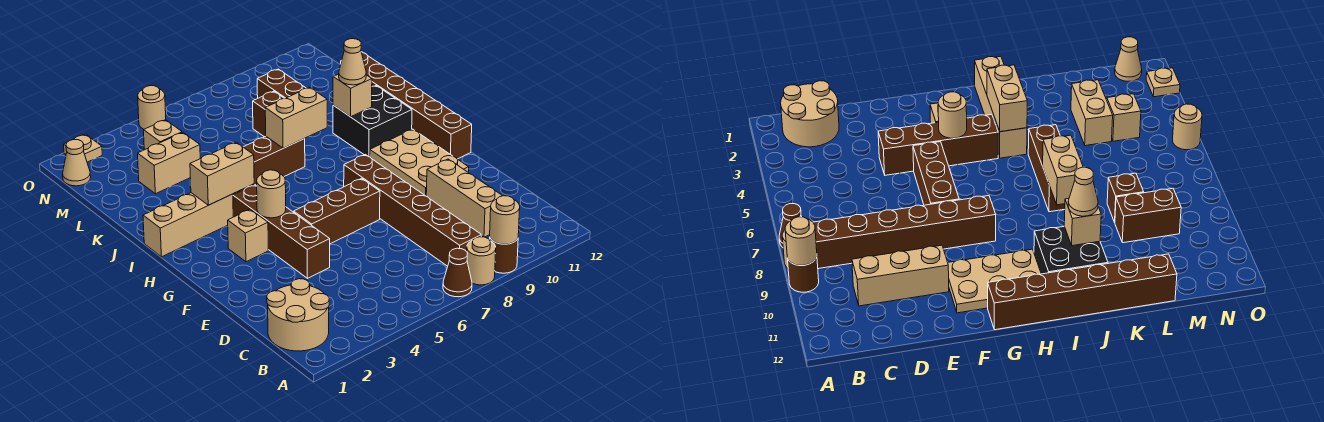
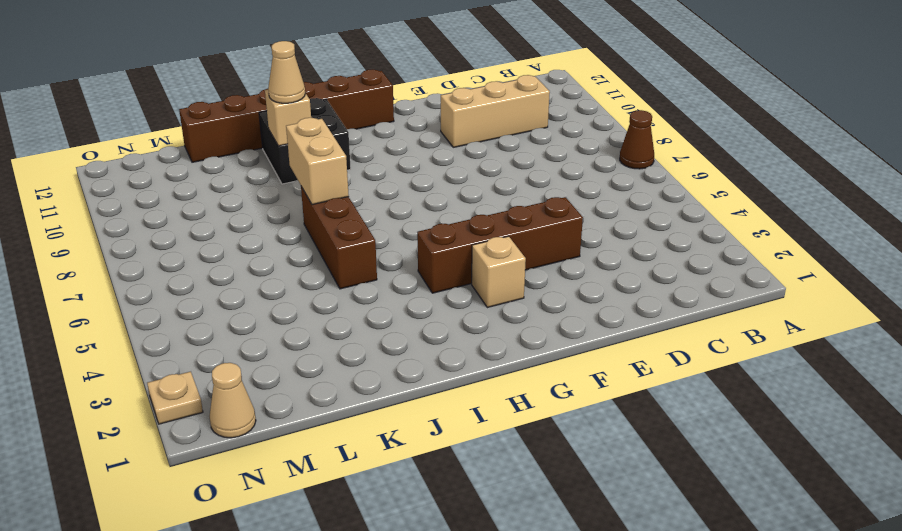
none -> tan 1x1 round brick [467,237,496,285]
none -> brown 1x1 round brick [489,238,518,273]
none -> tan 2x2 round brick [267,279,329,351]

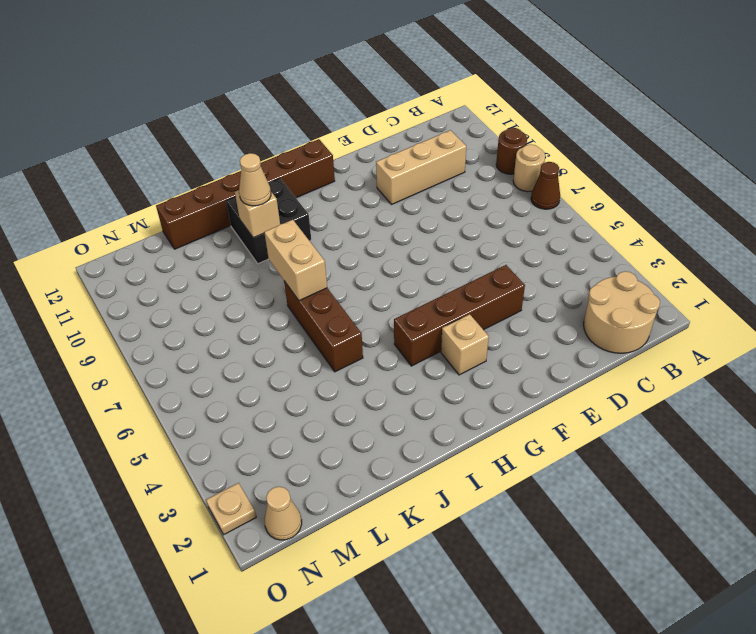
none -> brown 1x6 brick [344,154,481,266]
none -> brown 1x3 brick [294,178,380,244]
none -> tan 2x3 plate [370,129,469,196]

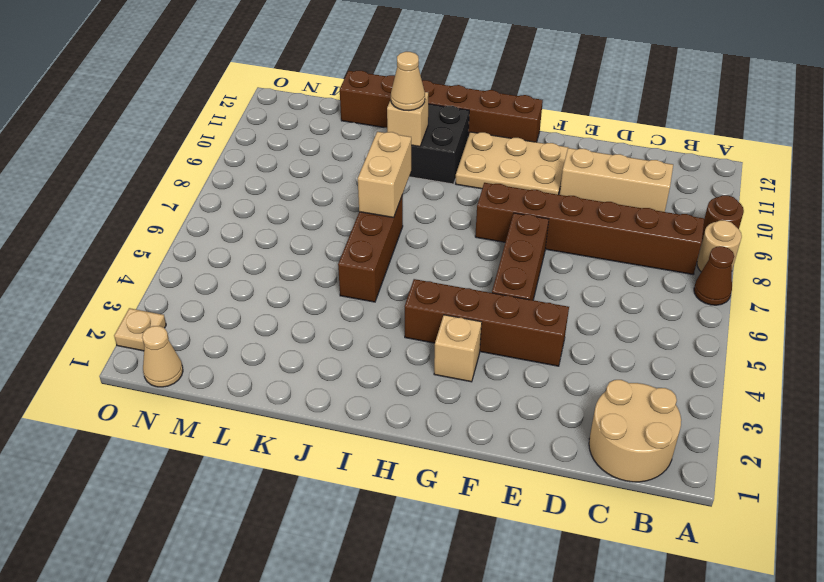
none -> tan 1x4 brick [143,184,254,257]
none -> tan 1x2 brick [138,132,200,194]
none -> brown 1x1 brick [253,91,284,137]

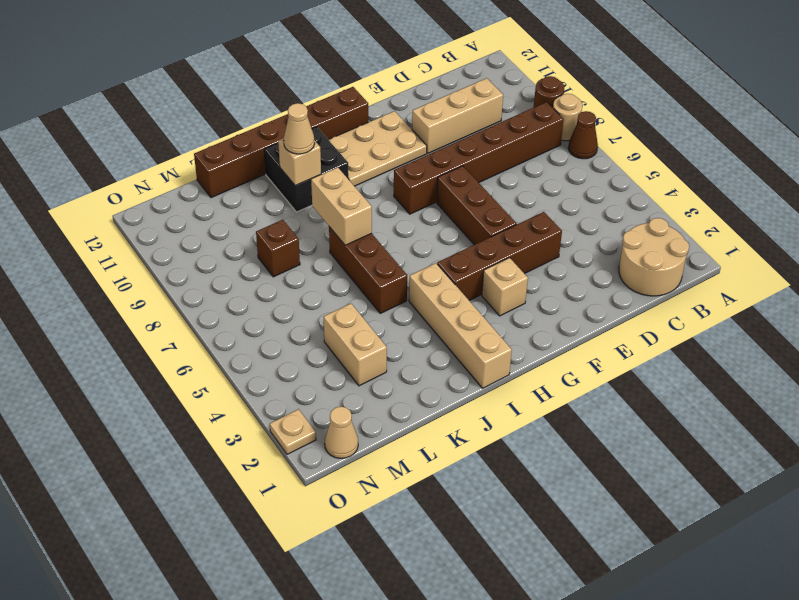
none -> brown 1x2 brick [257,69,305,99]
none -> tan 1x1 brick [144,120,182,150]
none -> tan 1x1 round brick [138,86,166,129]

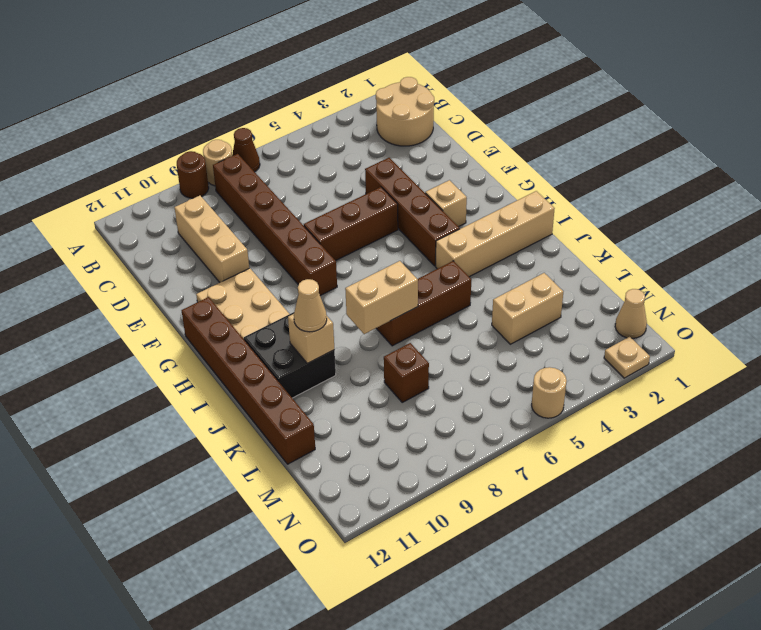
none -> brown 1x2 brick [257,69,305,99]
none -> tan 1x1 brick [144,120,182,150]
none -> tan 1x1 round brick [490,196,520,244]

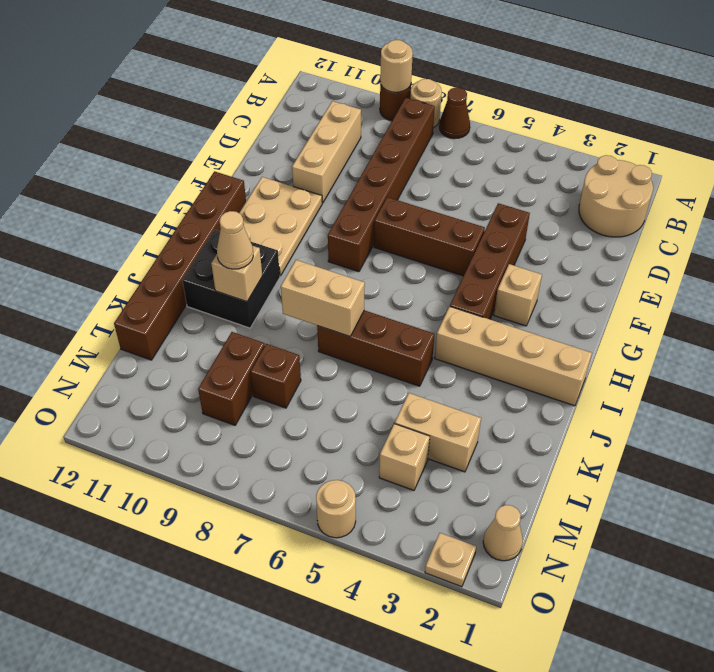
none -> tan 1x1 round brick [257,170,286,218]
none -> tan 1x2 brick [190,142,254,205]

